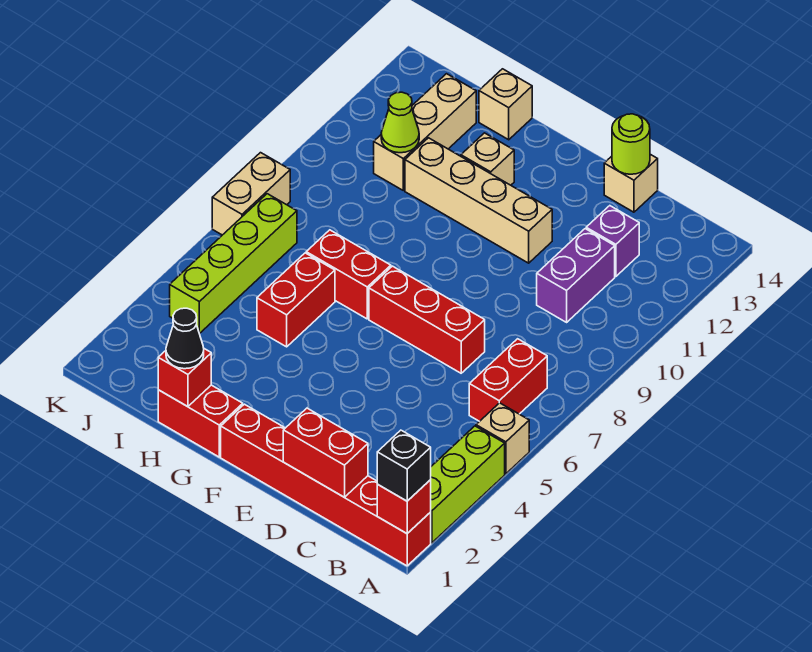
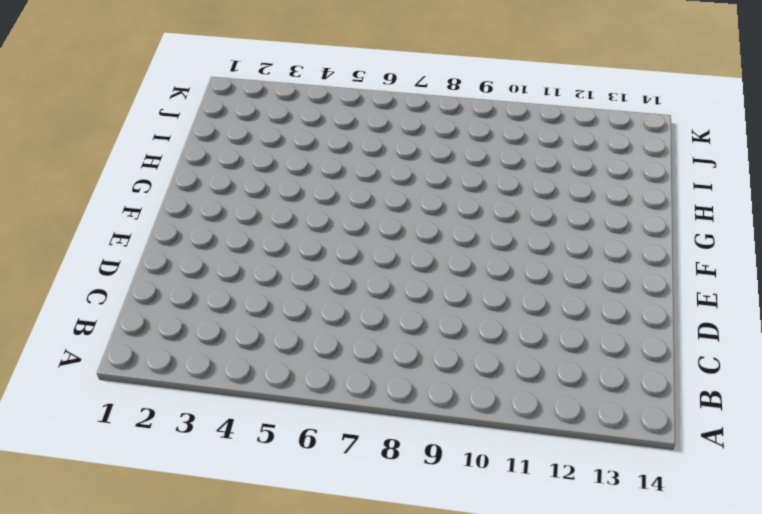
none -> red 1x6 brick [221,404,431,566]
none -> lime 1x3 brick [431,426,505,543]
none -> tan 1x1 brick [476,403,529,474]

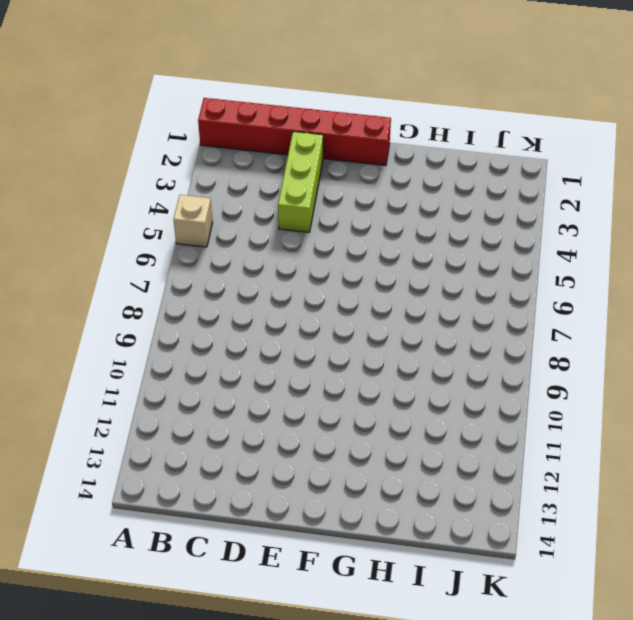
lime 1x3 brick [278,132,323,232] -> lime 1x3 brick moved to [431,426,505,543]
none -> red 1x2 brick [469,339,547,421]
none -> purple 1x2 brick [537,229,615,322]
none -> purple 1x1 brick [586,206,639,276]

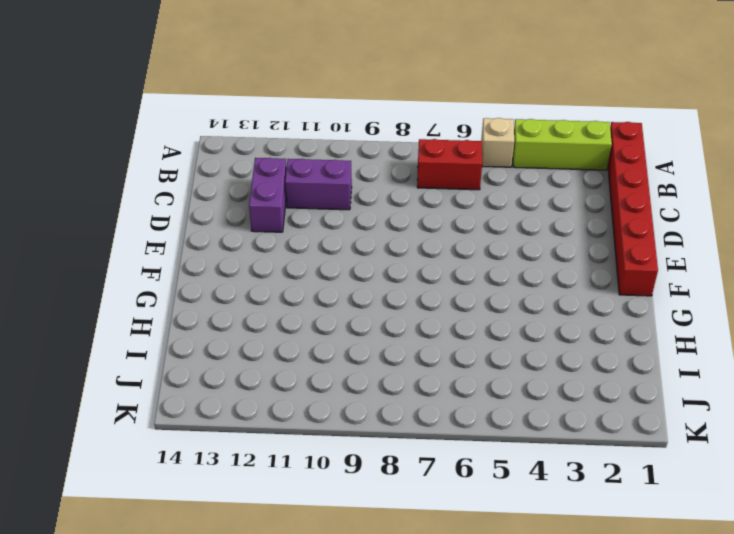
purple 1x2 brick [249,158,287,232] -> purple 1x1 brick [586,206,639,276]
none -> red 1x3 brick [369,266,485,373]
none -> tan 1x1 brick [604,154,658,212]
none -> tan 1x4 brick [405,138,552,263]

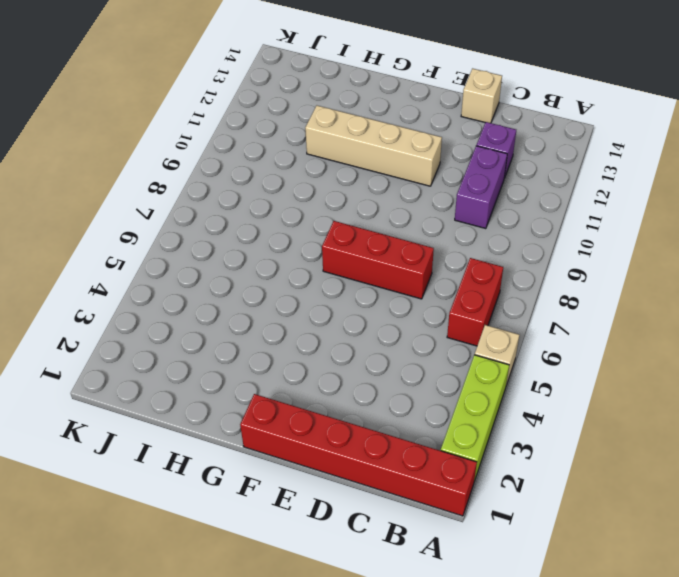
none -> red 1x2 brick [158,385,243,457]
none -> red 1x2 brick [306,230,391,319]
none -> tan 1x1 brick [461,133,514,185]

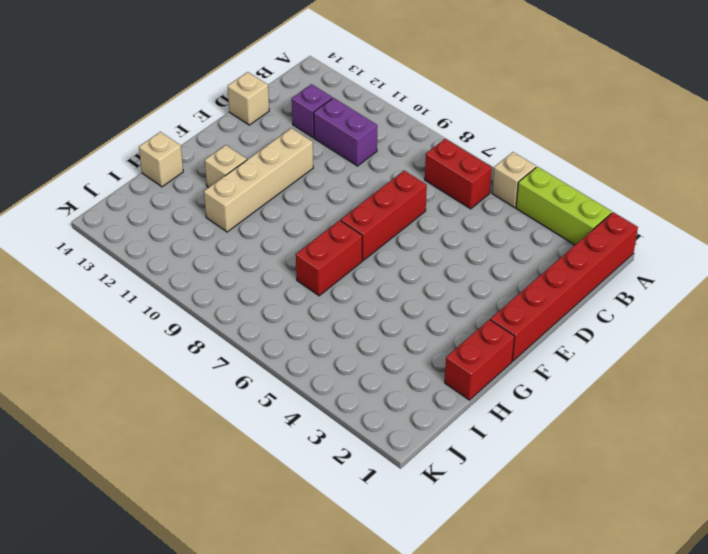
none -> red 1x2 brick [257,253,335,347]
none -> tan 1x3 brick [374,74,476,190]
none -> lime 1x4 brick [170,194,297,334]

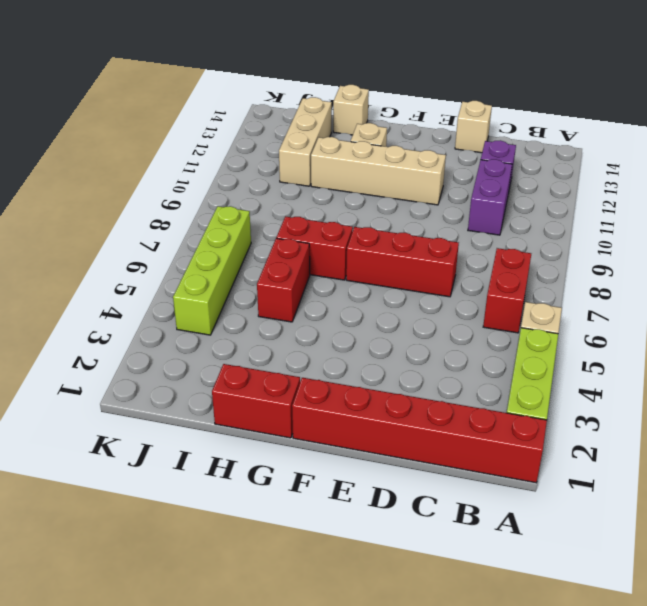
none -> tan 1x2 brick [212,153,290,235]
none -> red 1x1 brick [377,480,431,533]
none -> red 1x2 brick [283,408,368,497]

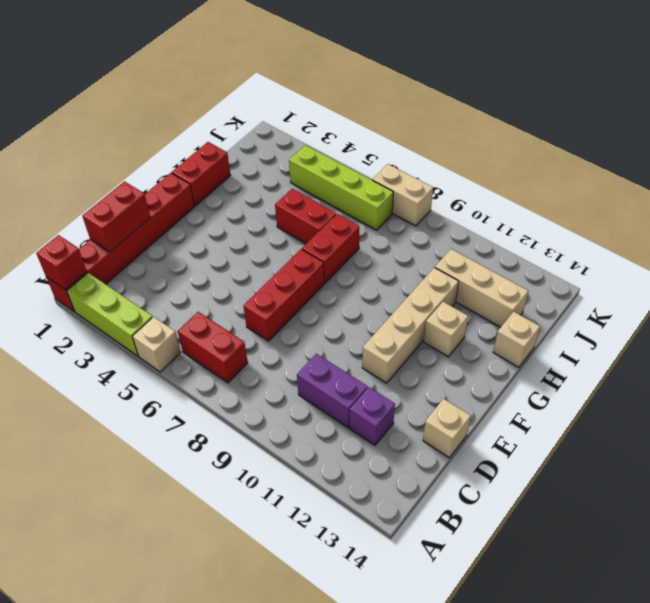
none -> lime 1x1 round brick [612,114,650,174]
none -> red 1x1 brick [158,349,211,407]
none -> lime 1x1 cone [381,92,419,153]

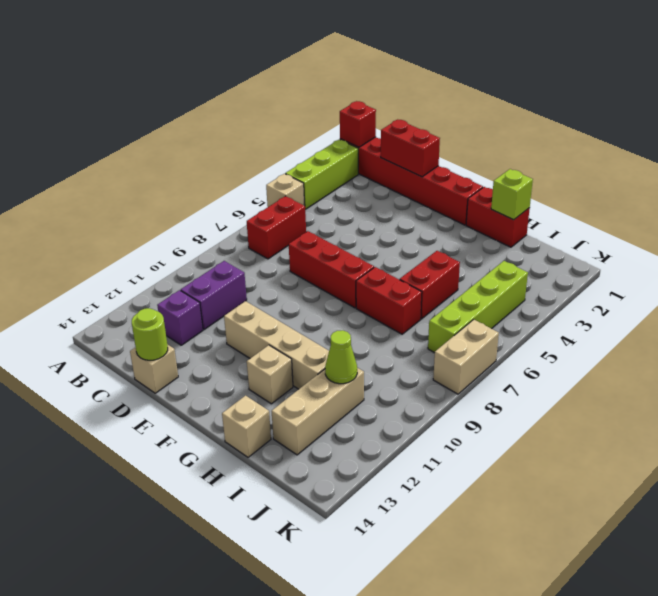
lime 1x1 brick [491,169,533,220] -> red 1x1 brick [158,349,211,407]
none -> black 1x1 brick [377,430,431,501]
none -> black 1x1 cone [166,308,204,369]

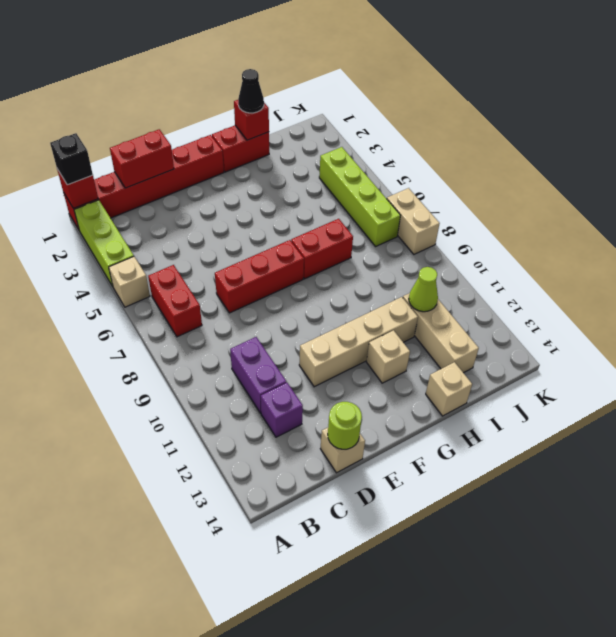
none -> red 1x2 brick [257,253,335,347]

